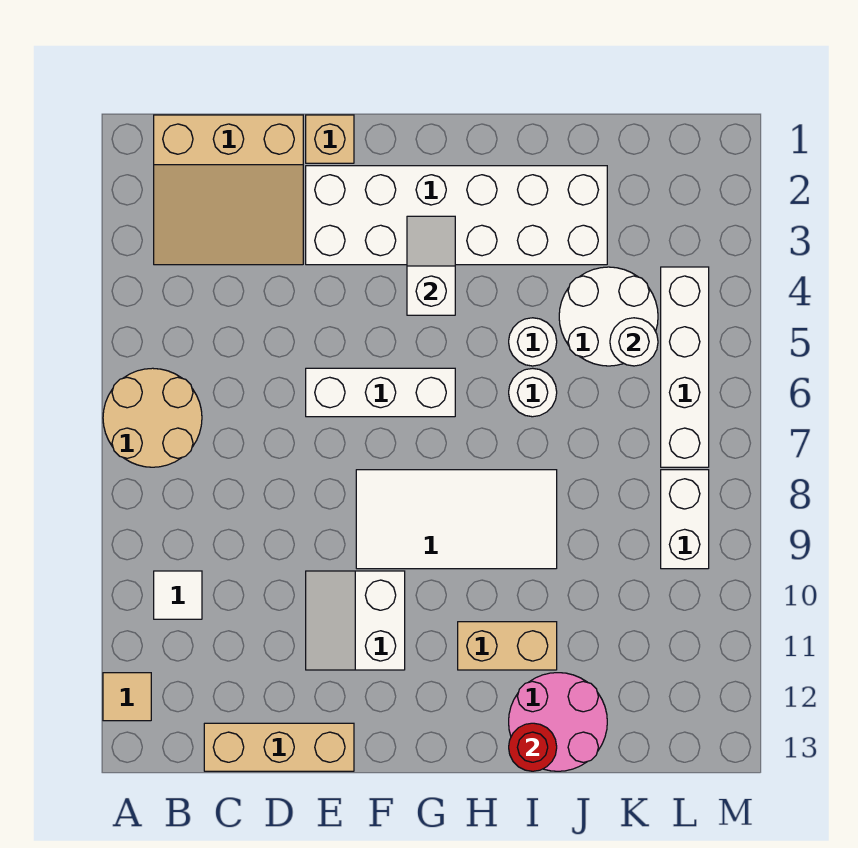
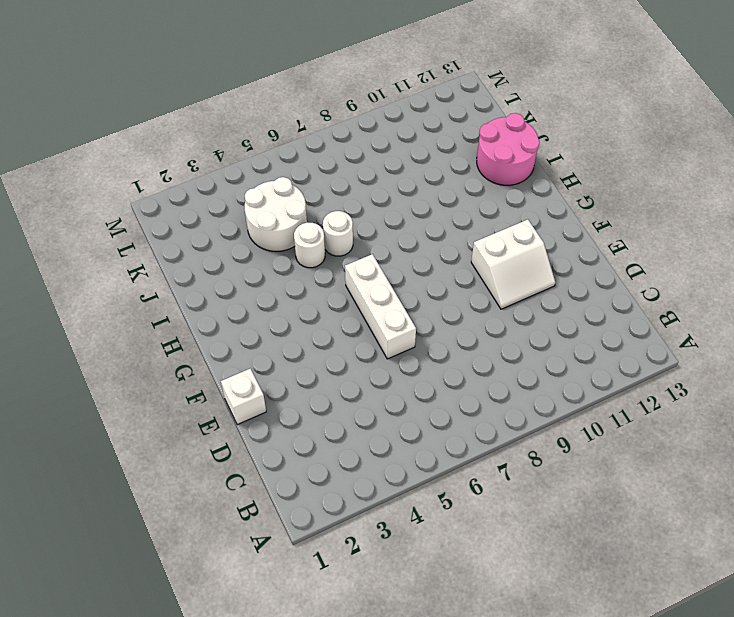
white 1x1 brick [221,369,266,425] -> tan 1x1 brick [306,115,354,163]
none -> tan 2x2 round brick [103,368,202,467]
none -> tan 1x1 tile [103,673,151,721]
none -> tan 3x3 slope [154,115,303,265]

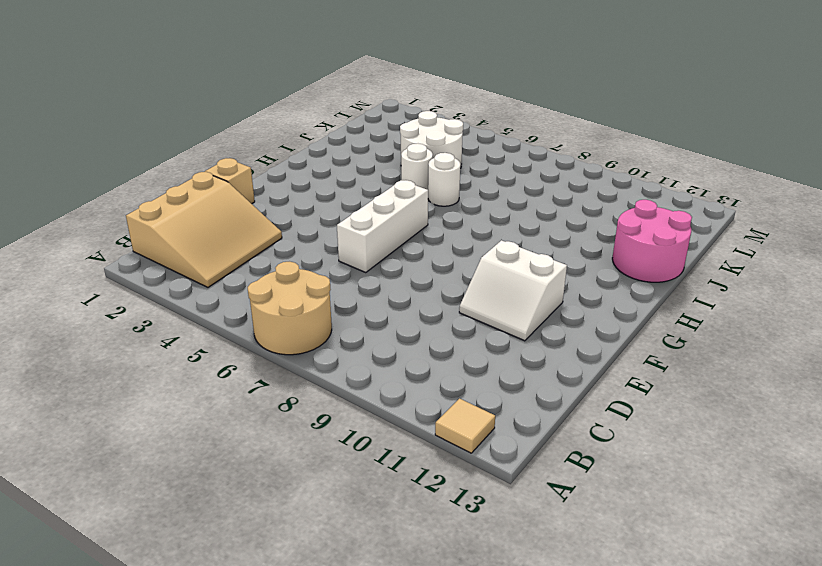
none -> white 1x1 tile [154,571,202,619]
none -> tan 1x3 brick [204,723,354,771]
none -> white 2x6 brick [306,166,607,265]

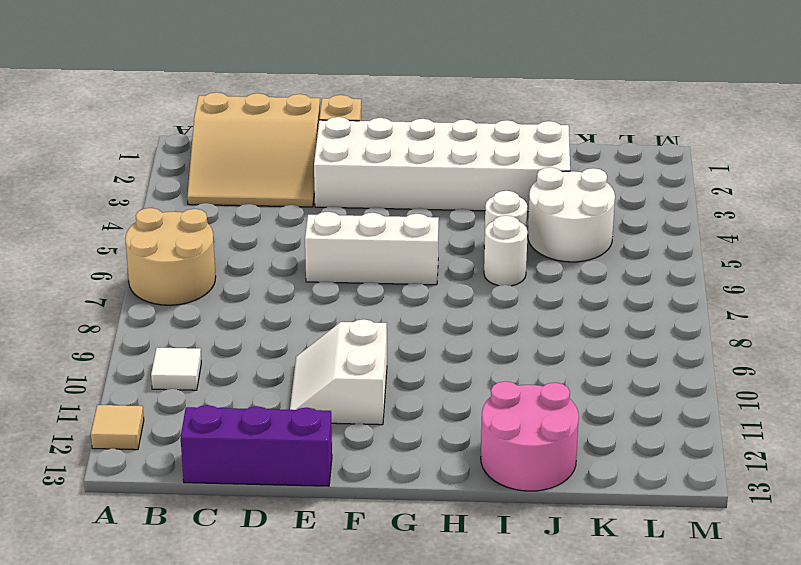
purple 1x3 brick [181,405,332,486] -> tan 1x3 brick [204,723,354,771]
none -> white 2x4 tile [356,470,557,569]
none -> tan 1x2 brick [458,622,557,670]
none -> white 1x4 brick [661,267,709,467]

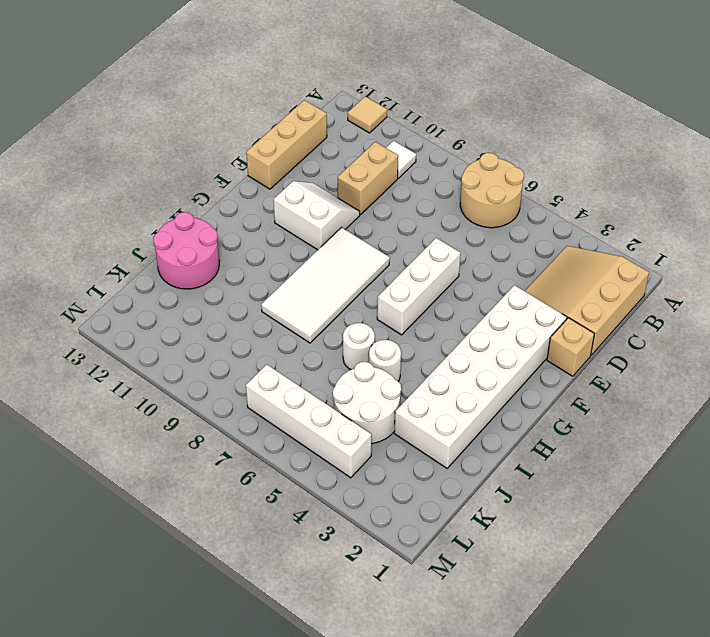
tan 1x2 brick [338,142,398,215] -> tan 1x2 brick moved to [458,622,557,670]
none -> white 1x2 brick [661,470,709,569]
none -> white 1x2 slope [407,216,455,315]
none -> red 1x1 round brick [509,723,557,771]

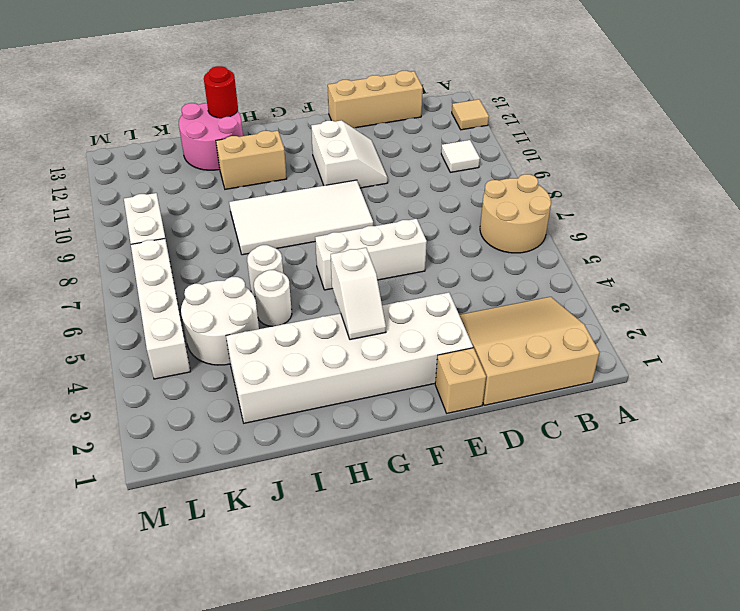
none -> white 1x1 round brick [610,318,658,366]

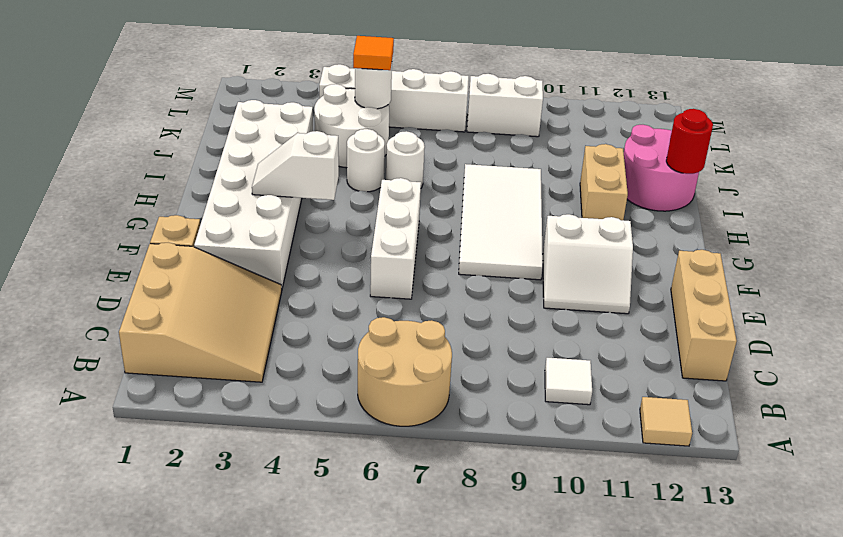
orange 1x1 tile [353,36,394,70] -> none

